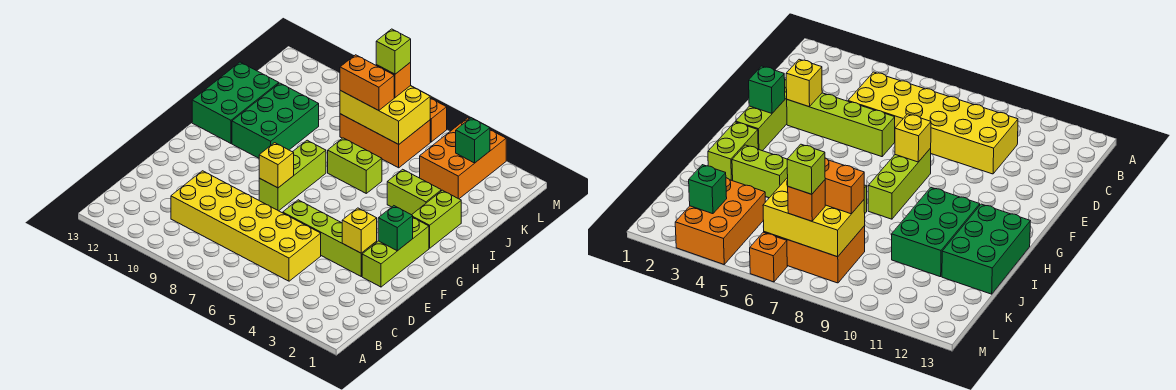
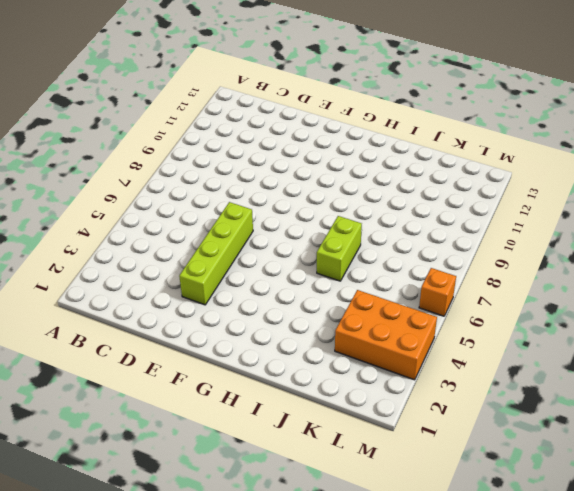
none -> yellow 2x6 brick [171,171,321,281]
none -> lime 1x3 brick [362,218,429,287]
none -> lime 1x3 brick [259,140,326,211]

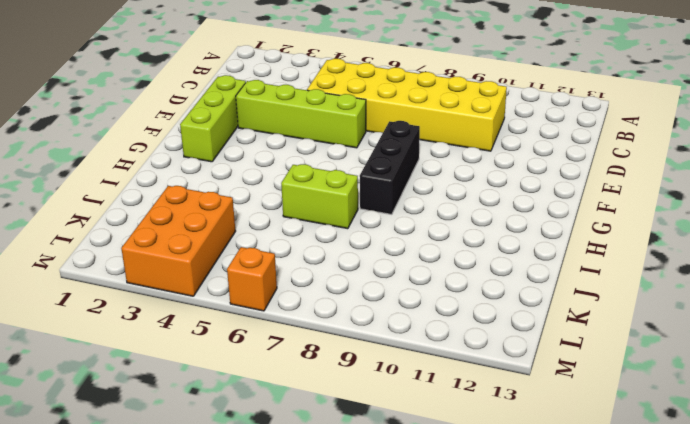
black 1x3 brick [360,121,420,214] -> lime 1x3 brick [259,140,326,211]
none -> lime 1x2 brick [412,190,461,248]
none -> green 2x3 brick [232,83,319,158]
none -> green 2x3 brick [192,62,279,143]

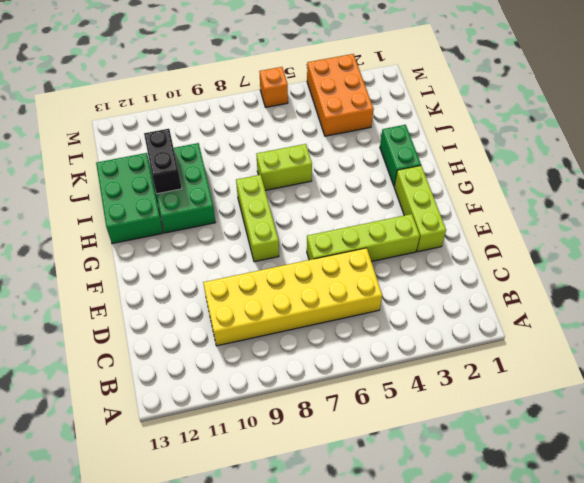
green 1x2 brick [380,125,421,186] -> lime 1x2 brick [412,190,461,248]
black 1x2 brick [144,129,182,194] -> none
none -> lime 1x2 brick [387,169,441,215]
none -> orange 2x3 brick [340,114,430,168]
none -> yellow 1x1 brick [342,208,377,253]

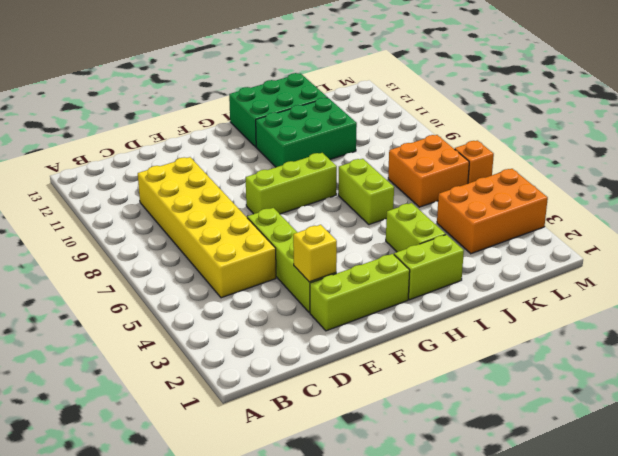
orange 2x2 brick [388,135,469,207] -> orange 2x3 brick [340,114,430,168]
none -> green 1x1 brick [378,206,413,251]
none -> yellow 1x1 brick [259,143,294,188]
none -> yellow 2x3 brick [340,86,430,144]

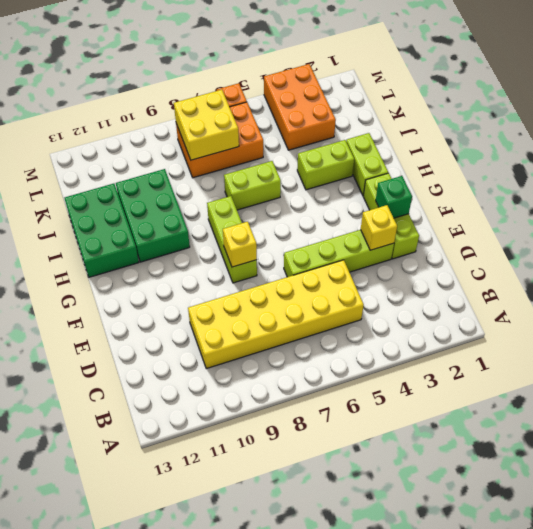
yellow 2x2 brick [174,90,239,160] -> yellow 2x3 brick [340,86,430,144]
none -> green 1x1 brick [456,118,490,163]
none -> orange 1x2 brick [340,55,394,111]
none -> orange 1x1 brick [376,63,411,97]

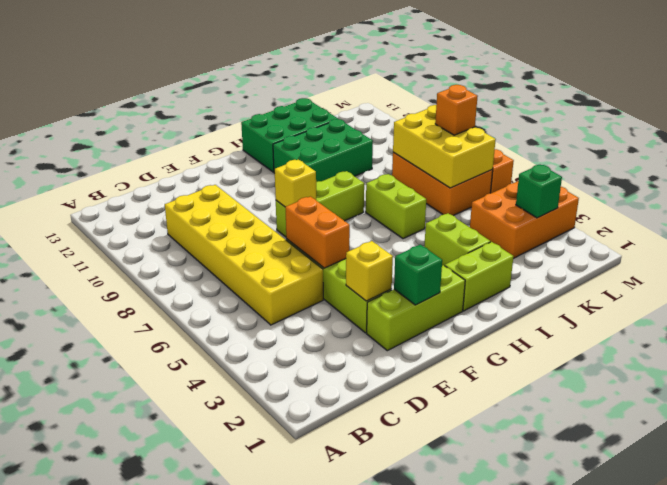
orange 1x2 brick [285,196,350,268] -> orange 1x2 brick moved to [340,55,394,111]
none -> lime 1x1 brick [376,29,411,74]

